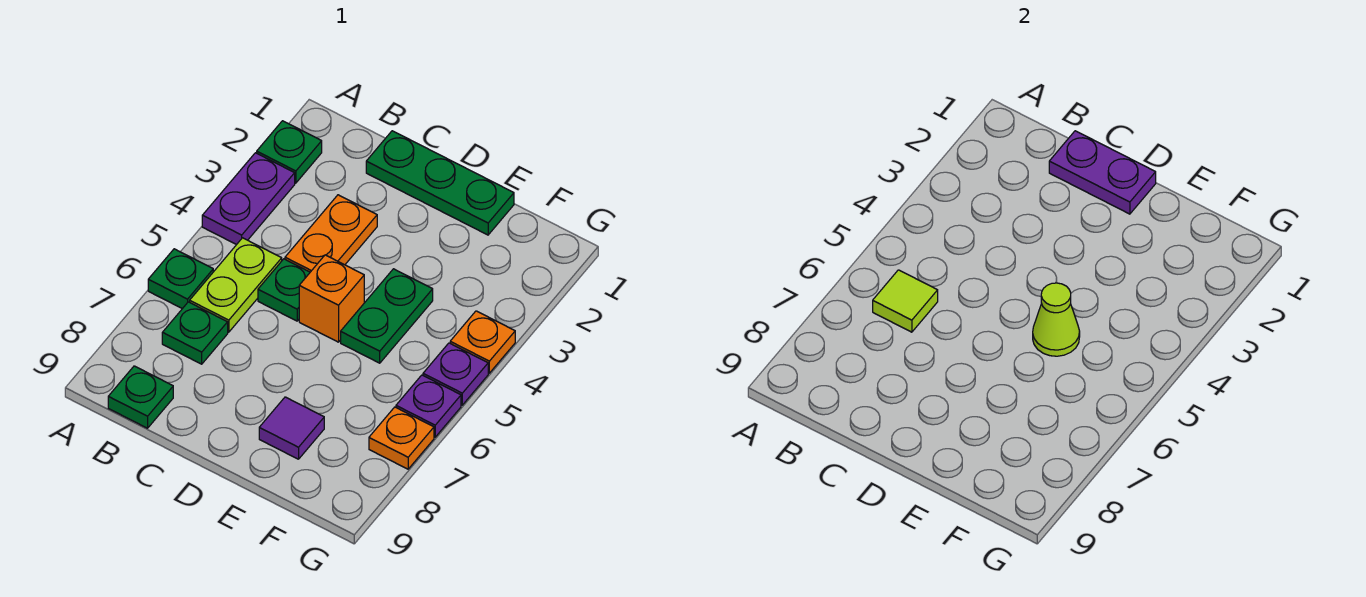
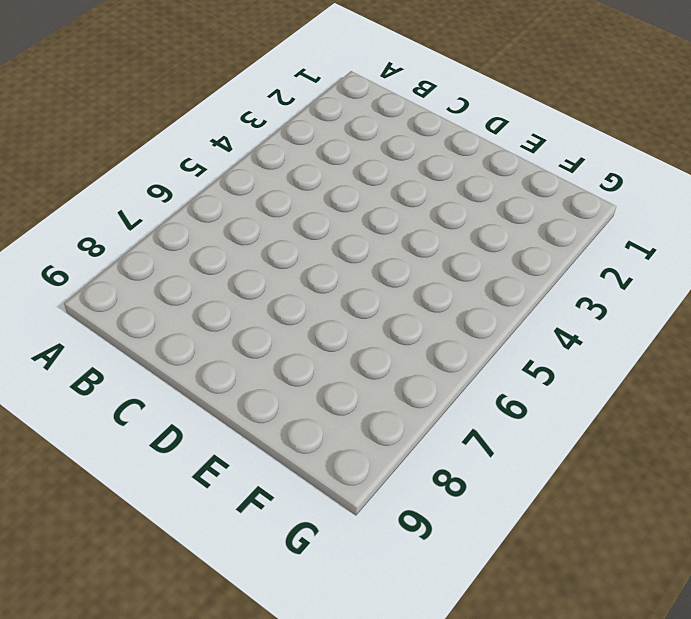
none -> green 1x1 plate [257,121,322,183]
none -> purple 1x2 plate [202,153,295,245]
none -> green 1x1 plate [148,249,213,309]

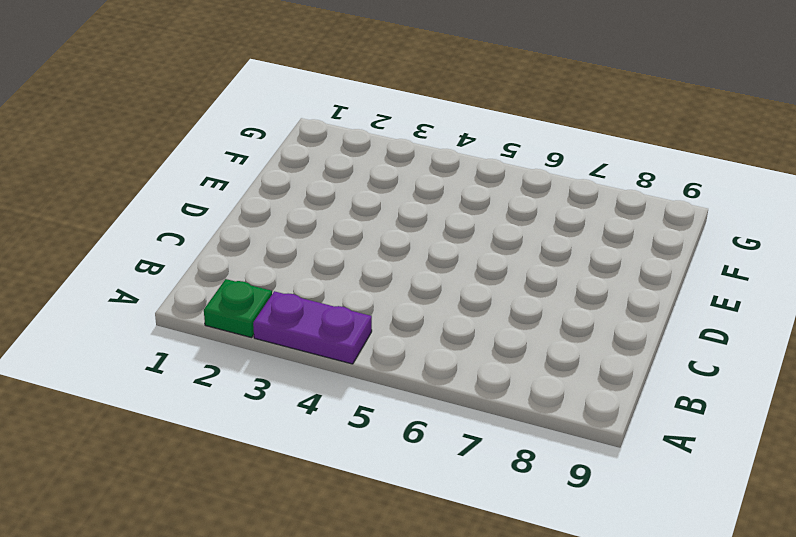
none -> green 1x1 plate [148,249,213,309]
none -> lime 1x2 plate [190,238,282,332]
none -> green 1x1 plate [162,302,228,364]

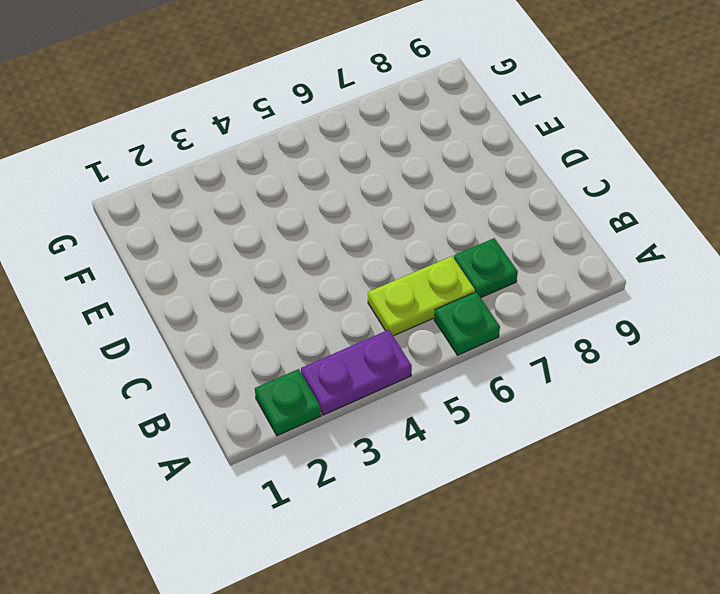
none -> green 1x1 plate [108,366,173,428]
none -> green 1x3 plate [366,131,514,235]
none -> orange 1x2 plate [285,195,377,272]

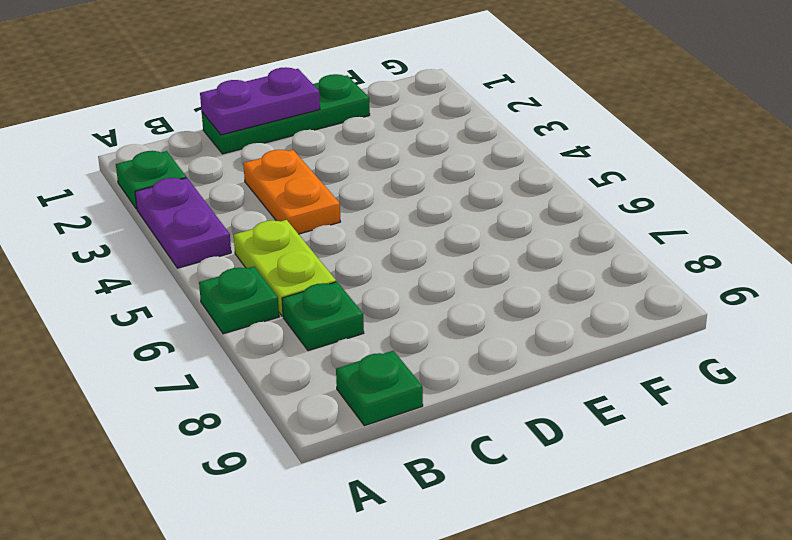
none -> green 1x1 plate [258,259,310,321]
none -> orange 1x1 brick [299,255,364,342]
none -> green 1x2 plate [341,269,433,363]

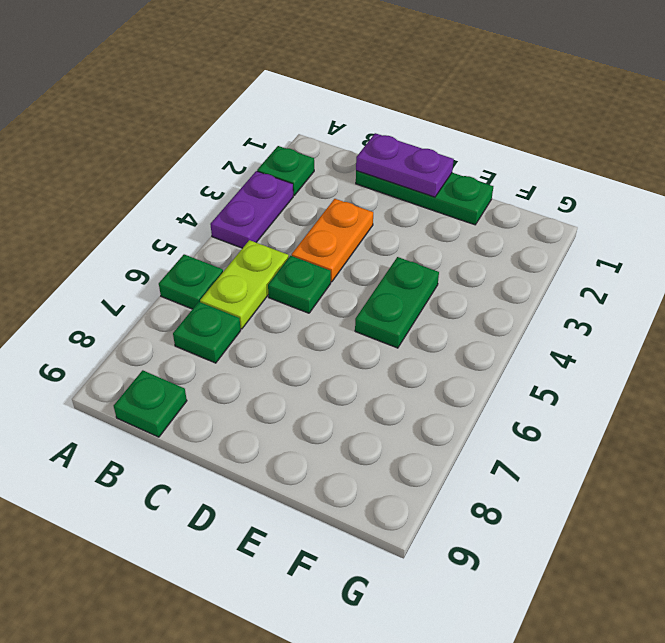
none -> orange 1x1 brick [299,255,364,342]
none -> purple 1x1 tile [259,397,324,459]
none -> orange 1x1 plate [450,311,515,373]

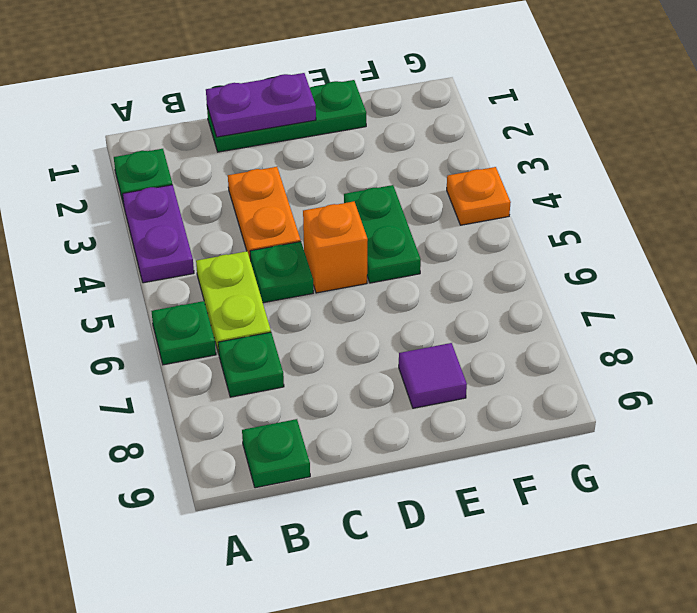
none -> purple 1x1 plate [423,343,488,405]
none -> purple 1x1 plate [396,375,461,437]
none -> orange 1x1 plate [369,407,434,469]

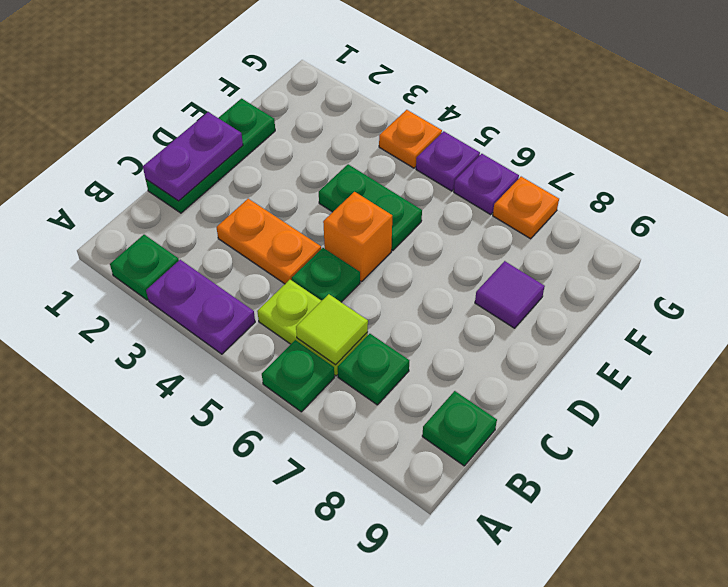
none -> lime 1x1 cone [1033,283,1080,356]

